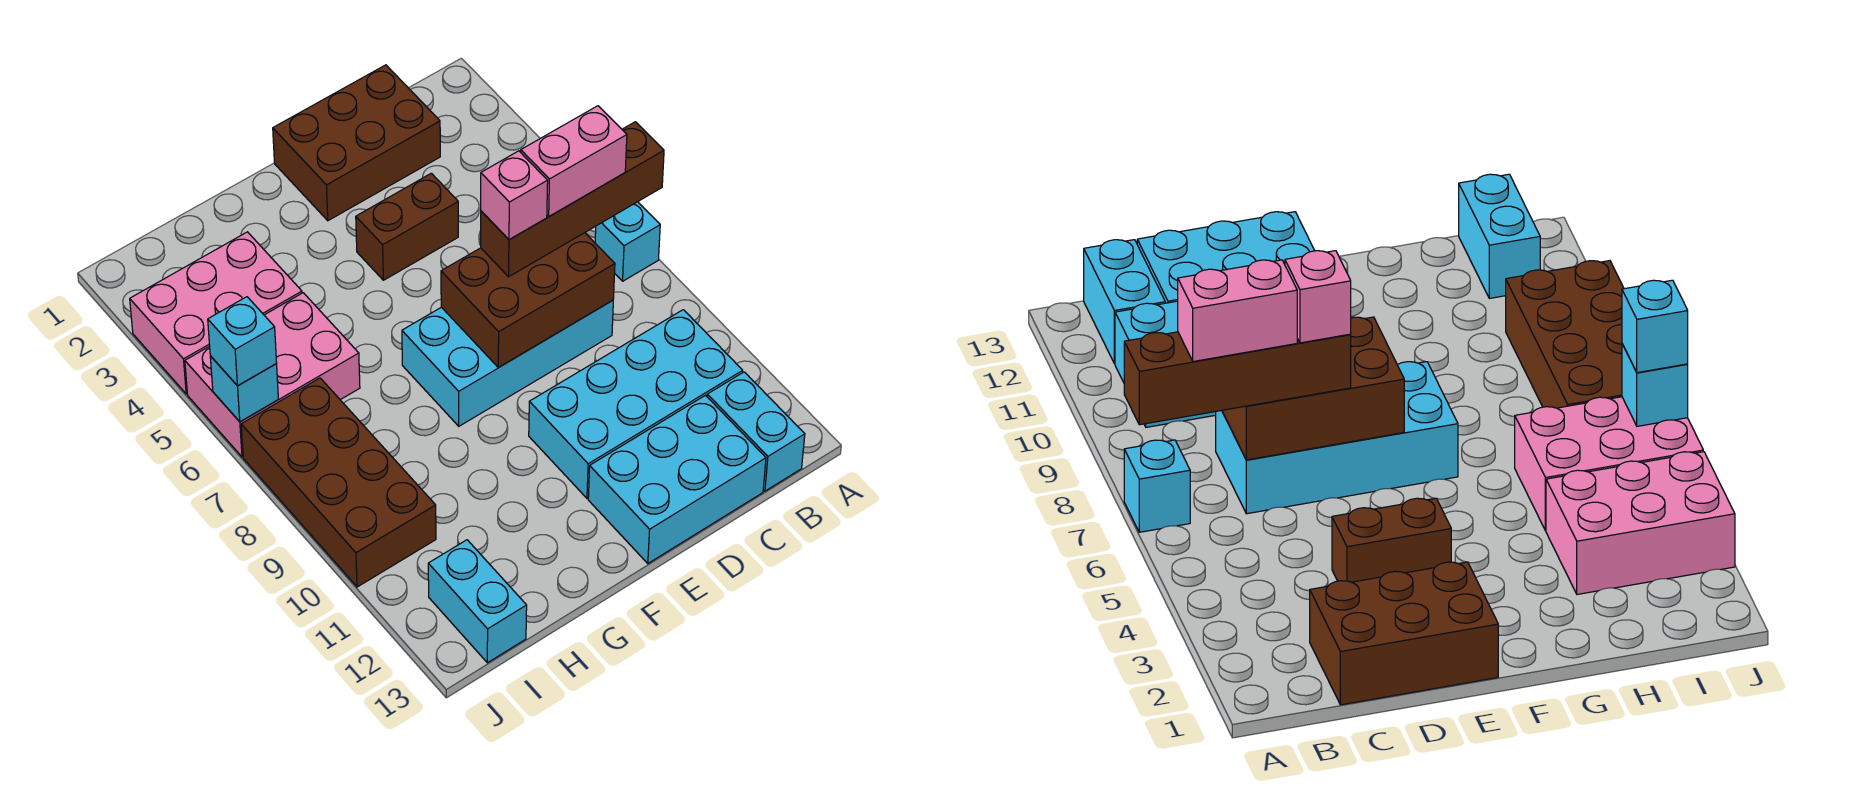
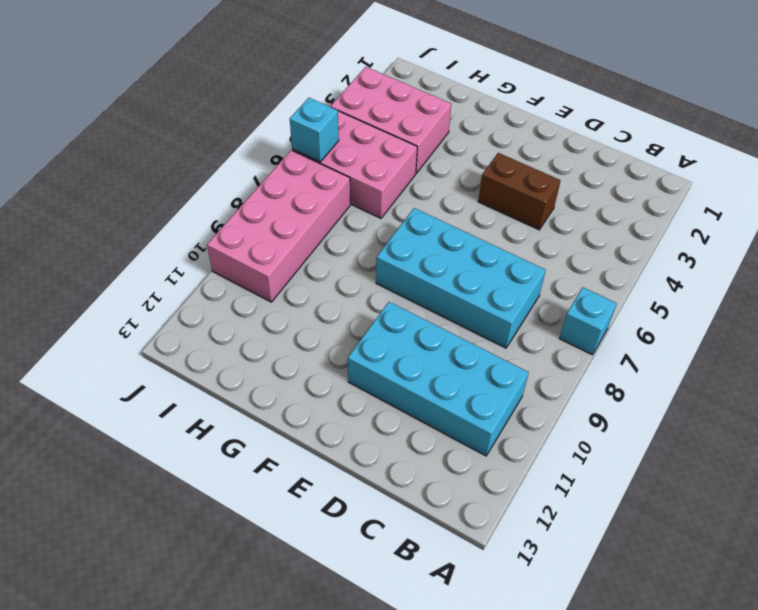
pink 2x4 brick [207,150,350,302] -> brown 2x4 brick [241,378,436,587]
none -> cyan 1x2 brick [707,372,805,491]
none -> brown 2x3 brick [273,65,440,221]
none -> cyan 2x3 brick [588,395,766,563]

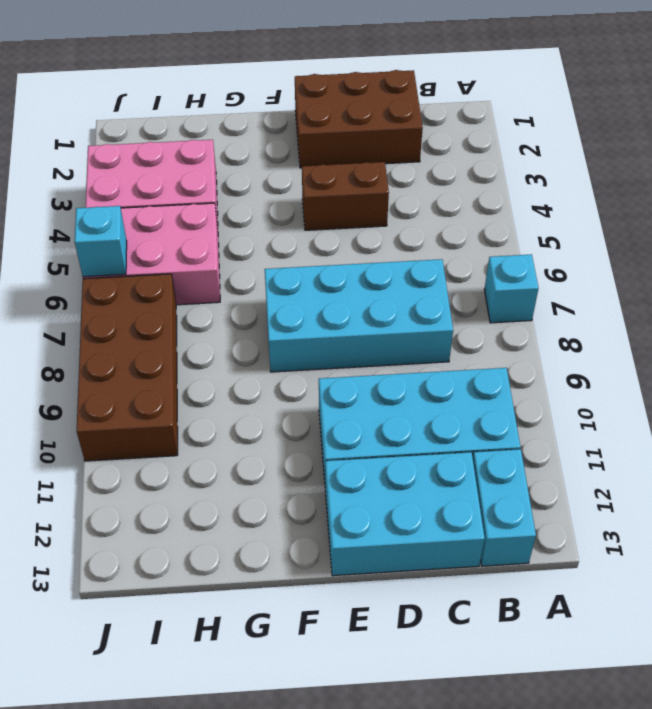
none -> cyan 1x2 brick [428,540,527,663]
none -> brown 2x3 brick [441,233,615,368]
none -> brown 1x4 brick [481,122,664,277]

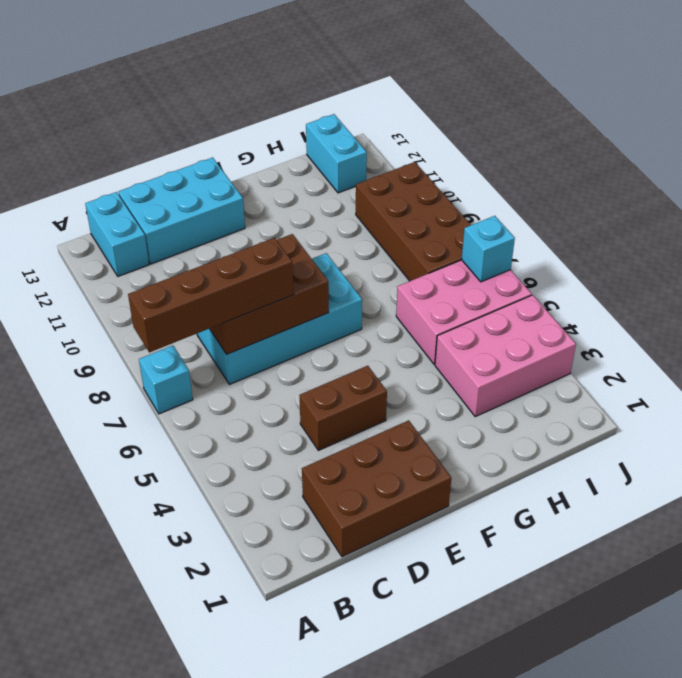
none -> cyan 2x4 brick [529,310,743,498]
none -> cyan 1x1 brick [208,297,277,386]
none -> pink 1x2 brick [521,106,627,216]

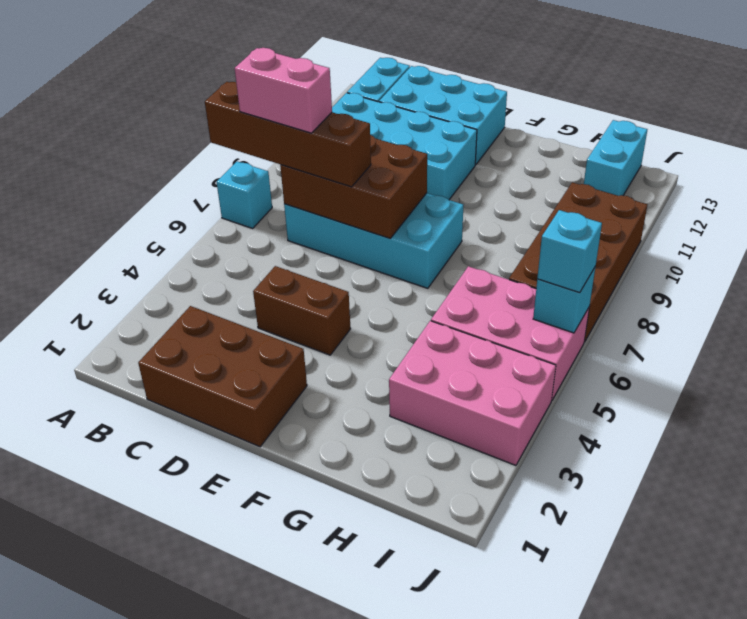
none -> pink 1x1 brick [481,151,548,239]

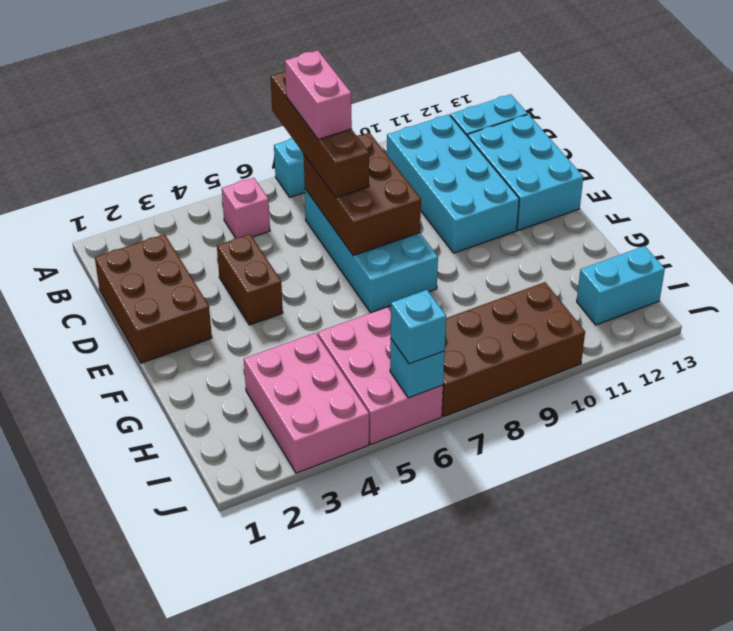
pink 1x1 brick [222,178,270,238] -> pink 1x1 brick moved to [481,151,548,239]

